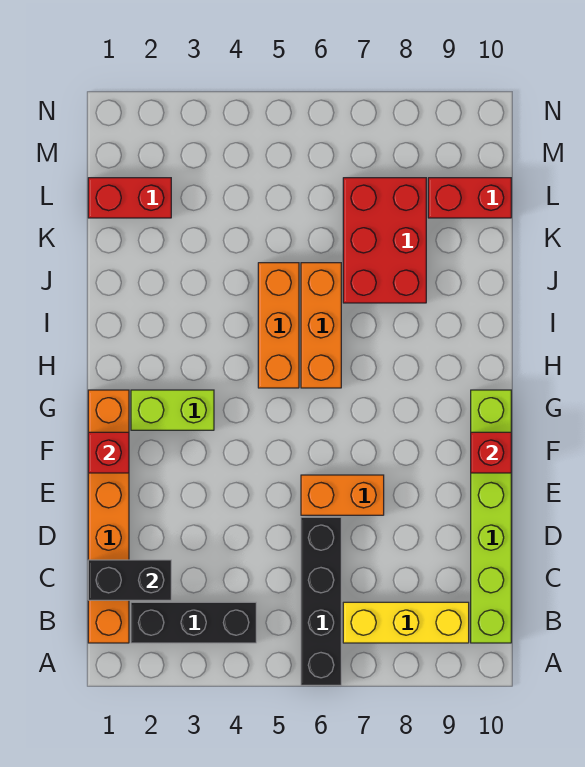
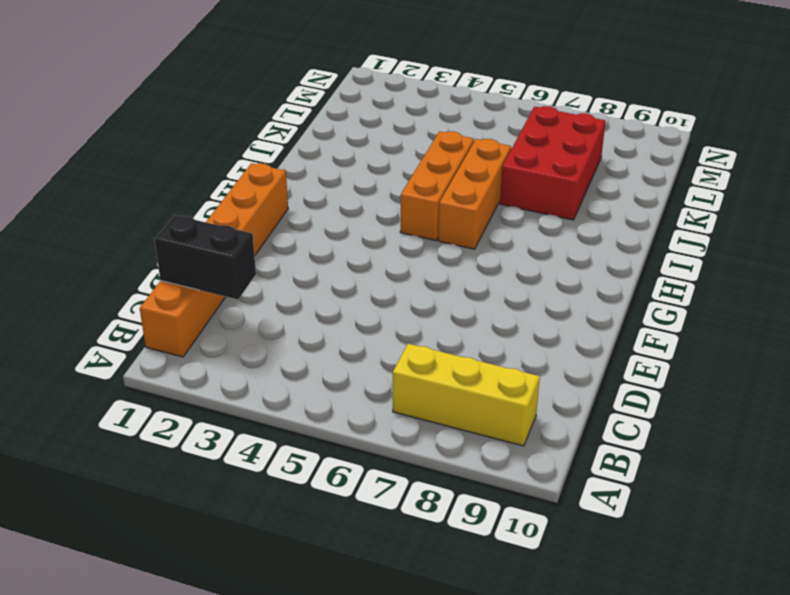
none -> black 1x4 brick [301,517,341,685]
none -> black 1x3 brick [131,602,256,643]
none -> lime 1x6 brick [471,390,511,643]

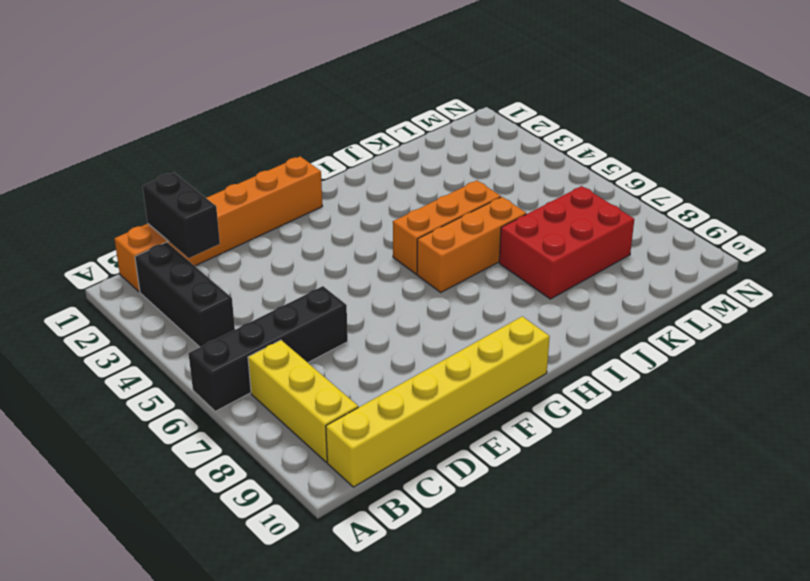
yellow 1x6 brick [326,316,550,487] -> lime 1x6 brick [471,390,511,643]
none -> orange 1x2 brick [301,475,384,515]
none -> lime 1x2 brick [131,390,214,430]
none -> red 1x2 brick [88,178,171,218]

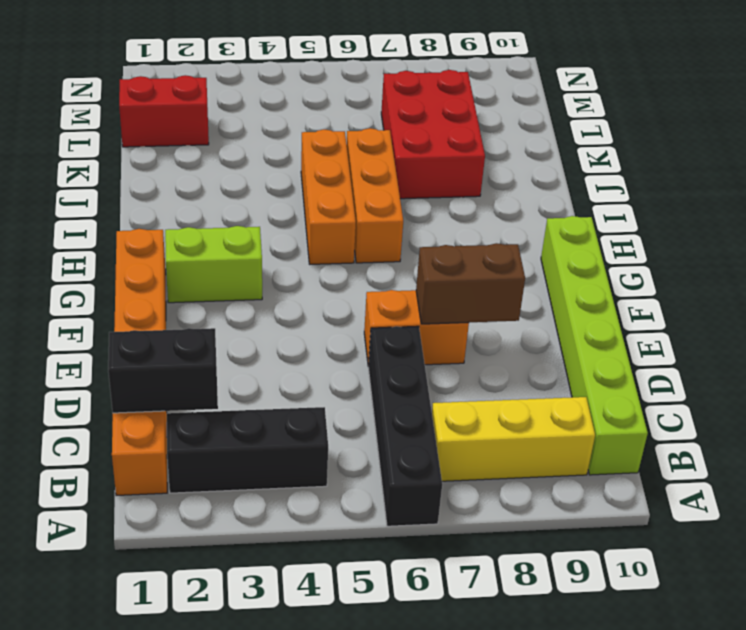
brown 1x2 brick [416,243,525,324] -> none
none -> red 1x2 brick [428,178,511,218]
none -> red 1x1 brick [88,432,129,473]
none -> red 1x1 brick [471,432,511,473]

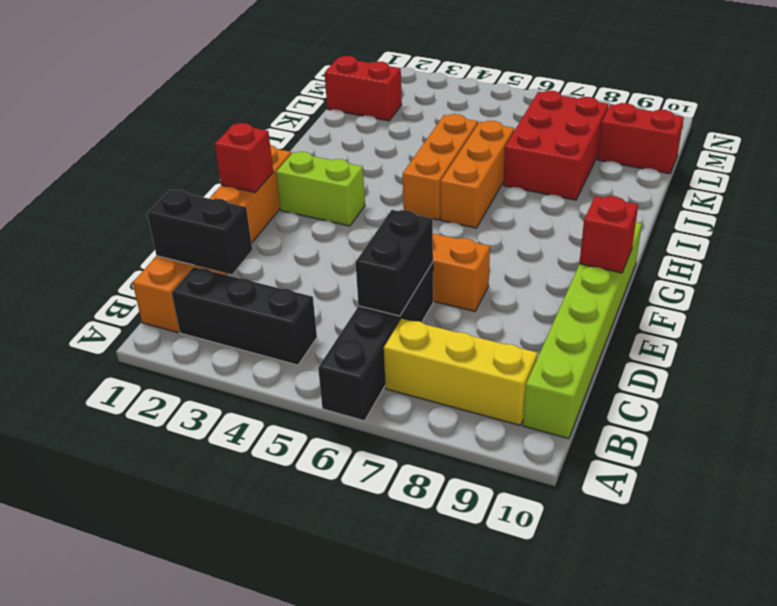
black 1x2 brick [356,210,433,316] -> none

